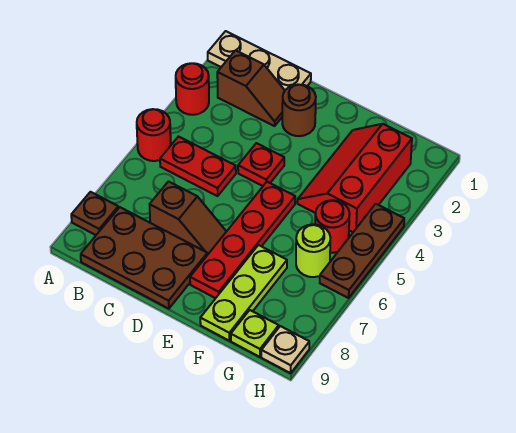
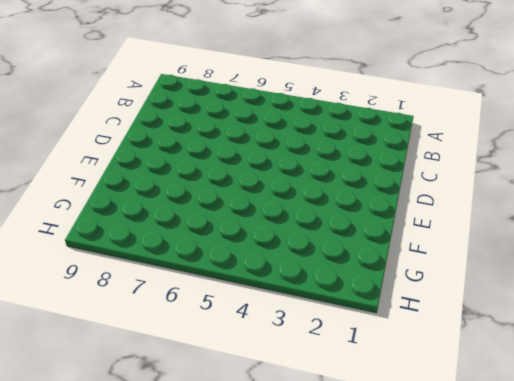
none -> tan 1x3 plate [208,31,311,90]
none -> red 1x1 round brick [176,63,209,115]
none -> red 1x1 round brick [137,109,171,161]

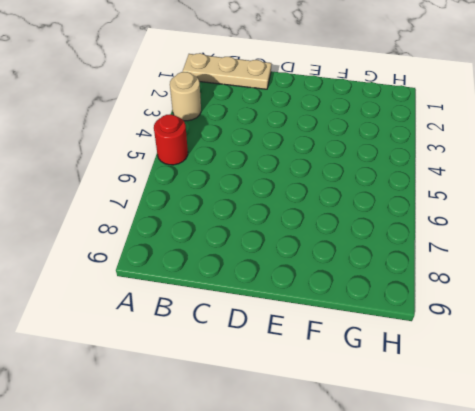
tan 1x1 round brick [170,72,201,121] -> red 1x1 round brick [176,63,209,115]
none -> brown 1x1 plate [71,192,118,235]
none -> brown 1x2 slope [217,50,285,126]
none -> red 1x2 plate [160,137,236,196]

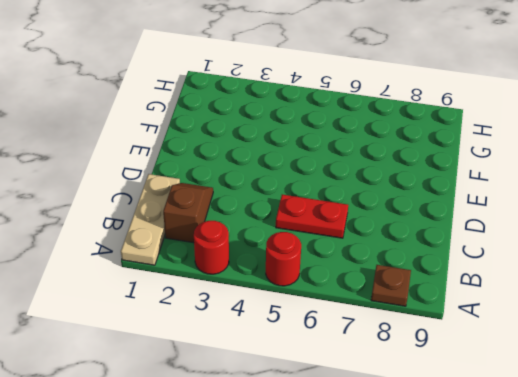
red 1x2 plate [276,195,348,238] -> red 1x2 plate turned to [160,137,236,196]
none -> brown 2x3 plate [81,207,207,309]
none -> brown 1x2 slope [150,182,226,255]
none -> brown 1x1 round brick [282,84,316,136]

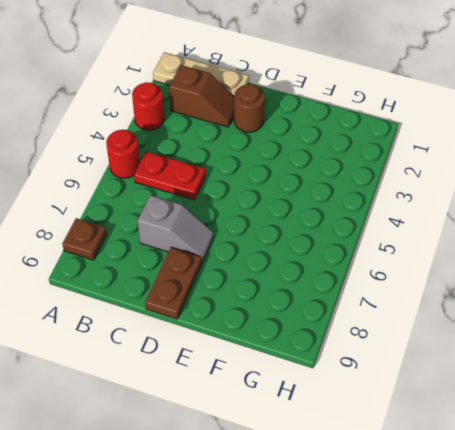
grey 1x2 slope [138,195,214,262] -> brown 1x2 slope [150,182,226,255]
brown 1x2 plate [145,247,202,319] -> brown 2x3 plate [81,207,207,309]
none -> red 1x1 plate [238,143,284,186]
none -> red 1x4 plate [190,182,295,298]
none -> red 2x3 slope [297,124,412,232]

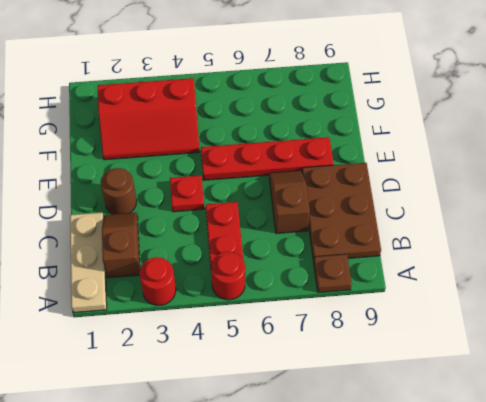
none -> lime 1x3 plate [200,245,287,341]
none -> red 1x1 round brick [315,200,350,253]
none -> lime 1x1 round brick [296,224,331,277]

